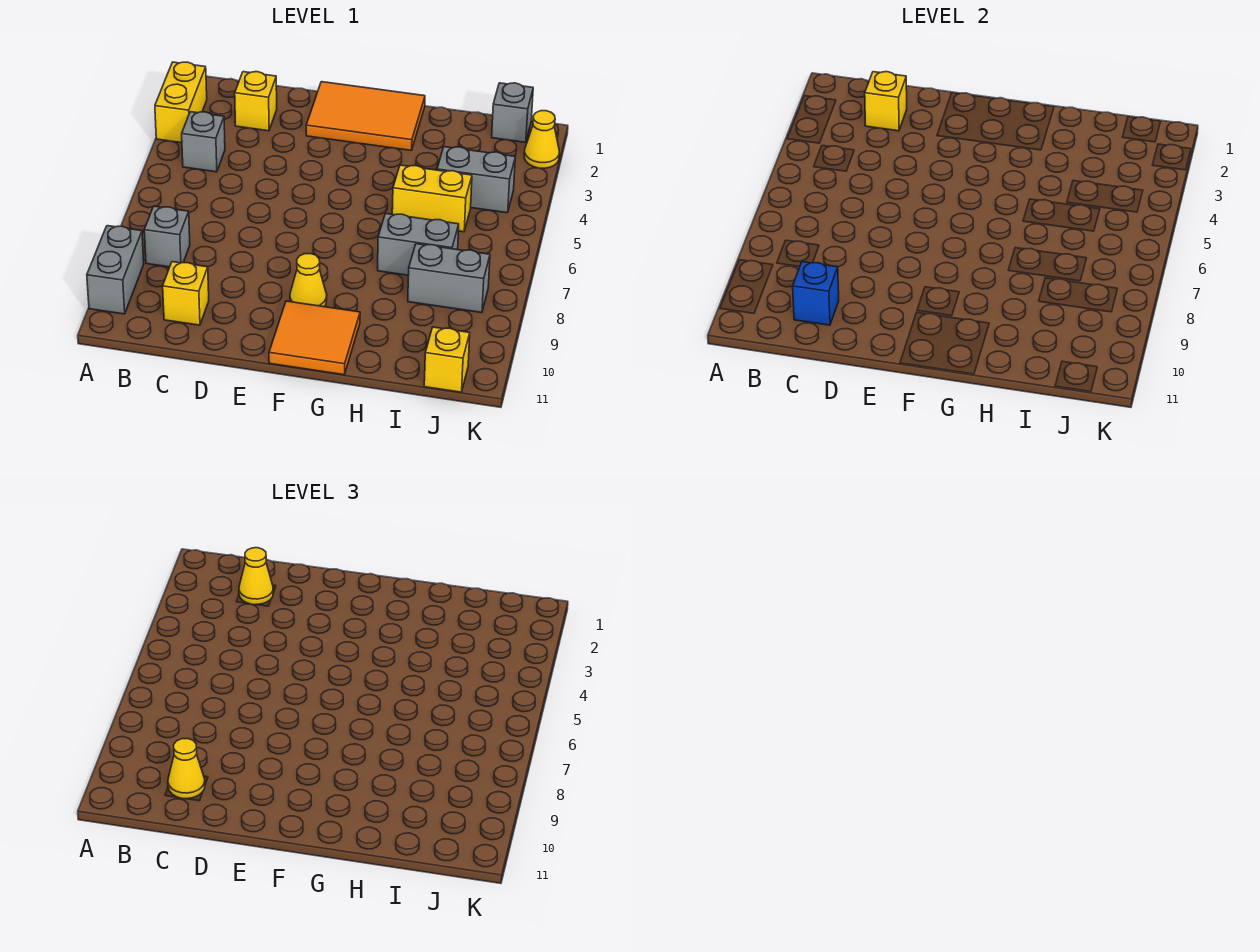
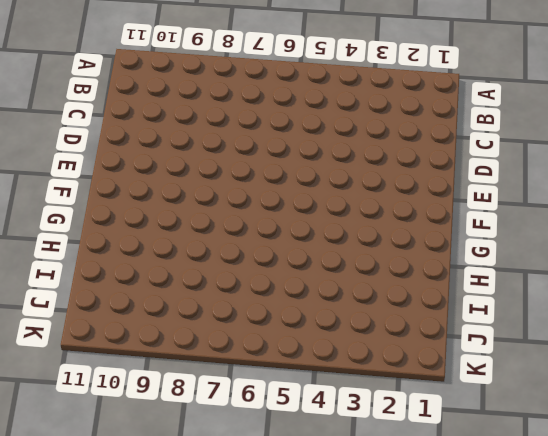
none -> yellow 1x2 brick [155,62,207,143]
none -> grey 1x2 brick [87,226,144,314]
none -> grey 1x1 brick [182,112,225,172]

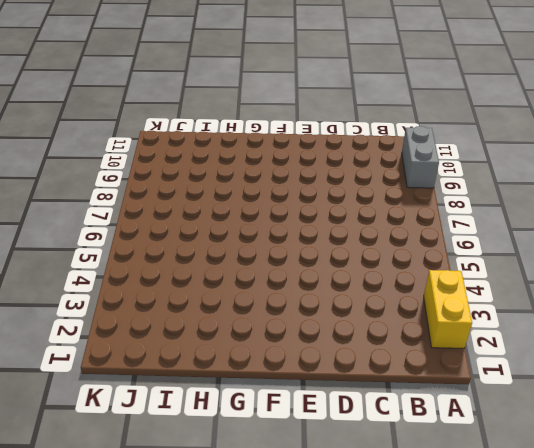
none -> grey 1x1 brick [182,112,225,172]
none -> grey 1x1 brick [144,206,190,267]
none -> yellow 1x1 brick [235,72,277,131]

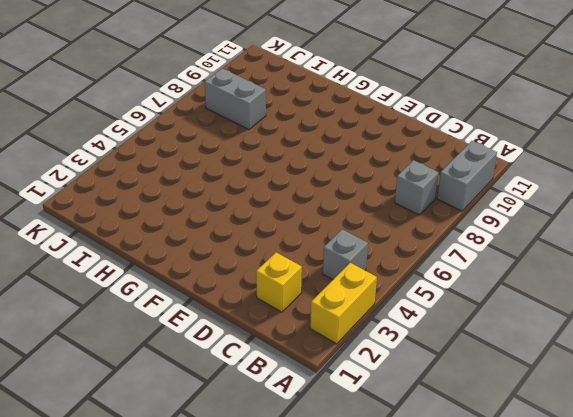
none -> yellow 1x1 brick [163,262,209,325]
none -> orange 2x3 tile [306,82,425,150]
none -> yellow 1x1 cone [290,254,327,307]

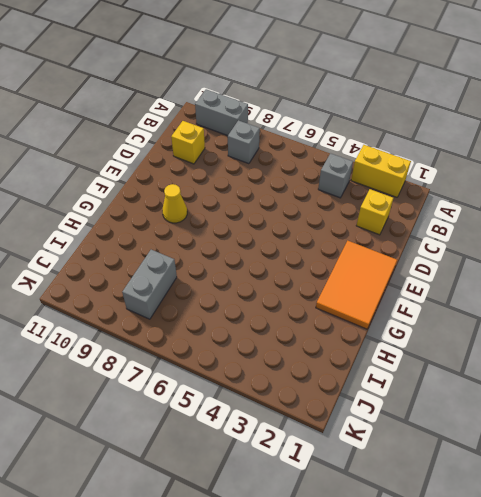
none -> orange 2x2 tile [269,301,360,375]
none -> yellow 1x2 brick [392,165,472,232]
none -> grey 1x2 brick [378,213,459,275]

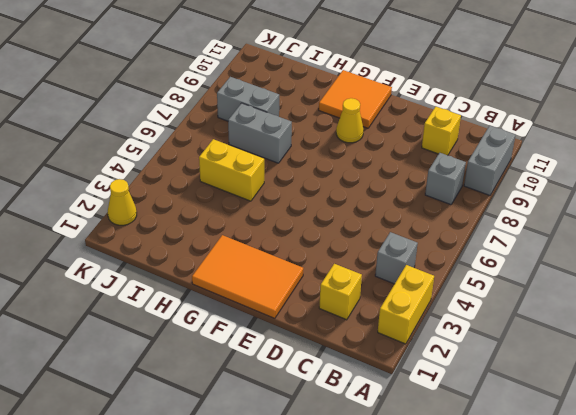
none -> grey 1x2 brick [437,147,515,213]
none -> grey 1x1 brick [492,83,533,142]
none -> yellow 1x1 brick [424,327,470,392]

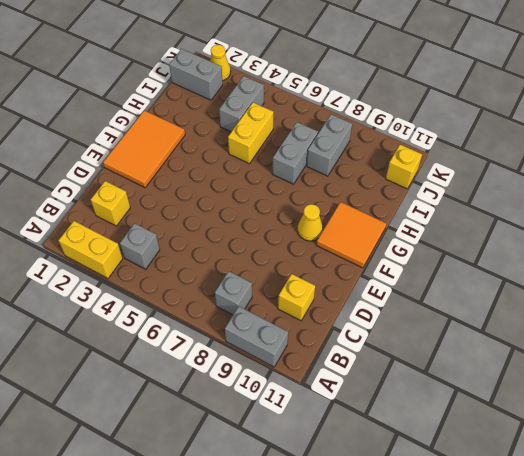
grey 1x2 brick [169,49,223,100] -> grey 1x1 brick [492,83,533,142]
none -> yellow 1x1 brick [865,72,907,131]
none -> blue 1x1 brick [793,262,839,325]
none -> yellow 1x1 cone [239,548,273,605]

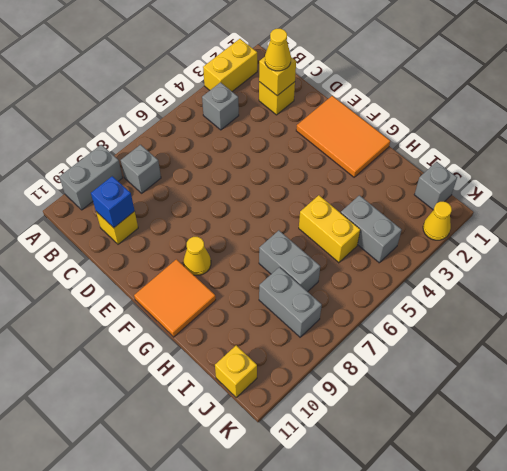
none -> yellow 1x1 cone [168,739,205,799]

